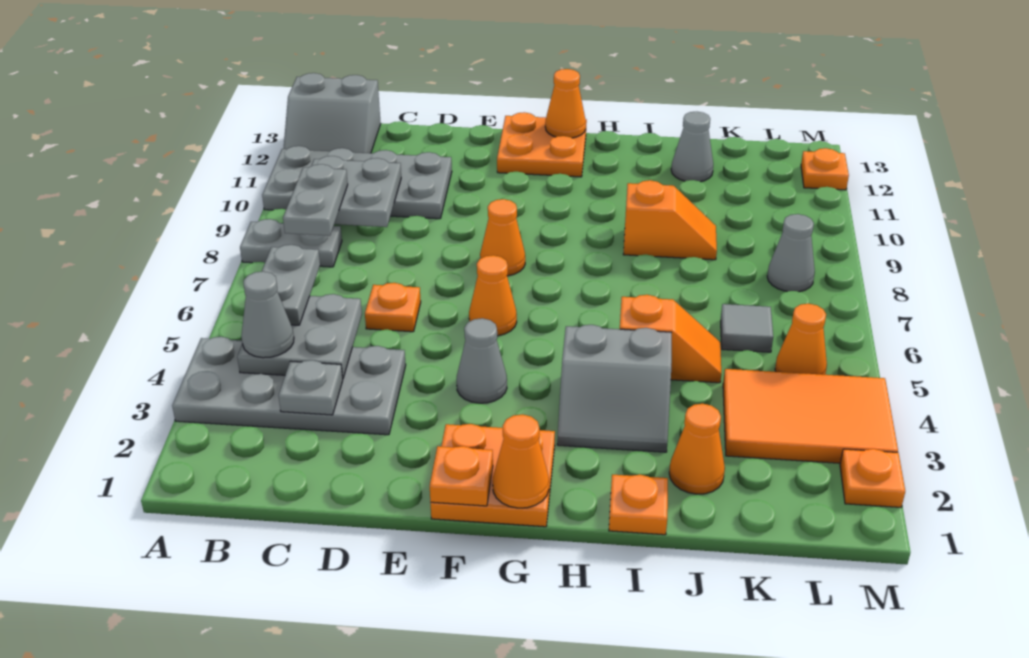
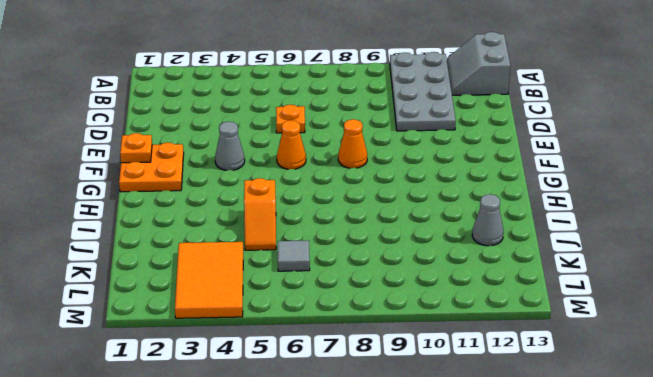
none -> grey 2x4 plate [172,337,406,435]
none -> grey 1x2 plate [240,219,342,267]
none -> orange 2x2 plate [497,112,587,177]
none -> grey 2x2 slope [557,325,672,452]

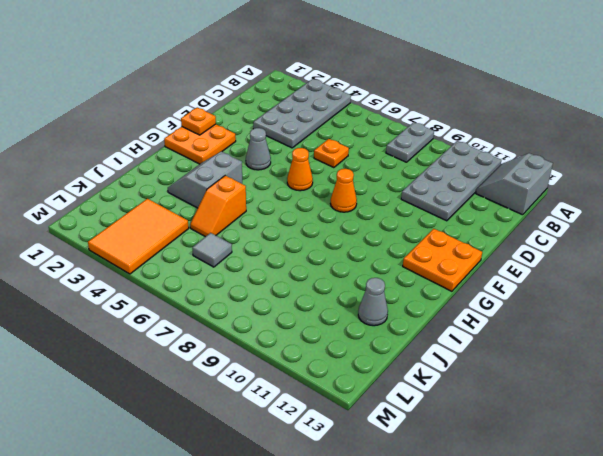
none -> orange 1x1 plate [609,475,668,535]
none -> orange 1x2 slope [623,180,717,260]
none -> orange 1x1 cone [669,404,725,494]
none -> orange 1x1 cone [775,304,827,375]

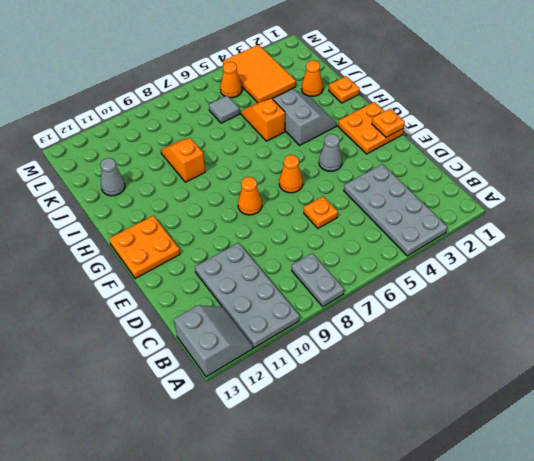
none -> grey 1x1 cone [767,214,815,292]
none -> orange 1x1 plate [840,449,905,507]
none -> orange 1x1 plate [801,148,849,190]
none -> grey 2x2 plate [237,294,362,378]

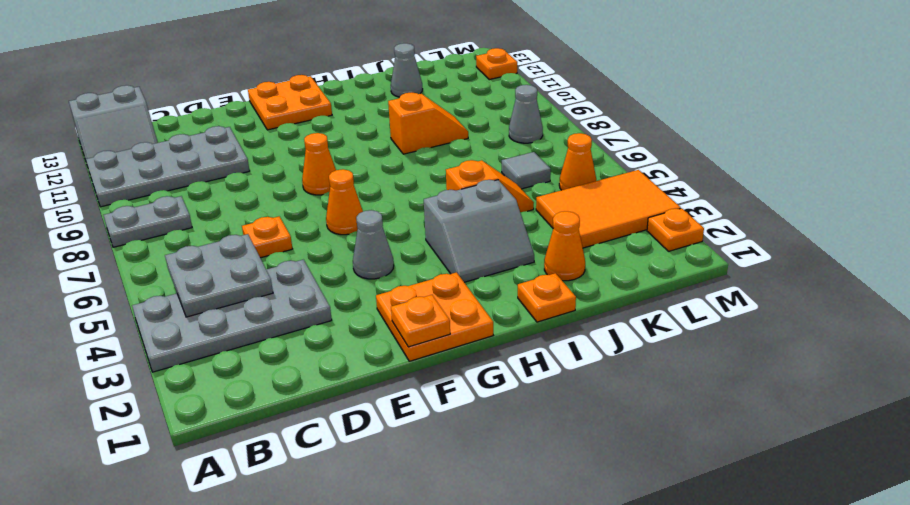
none -> grey 2x2 plate [311,156,401,227]
none -> grey 1x1 plate [278,360,343,415]
none -> orange 1x1 cone [493,415,549,508]
none -> orange 1x1 cone [545,69,586,138]

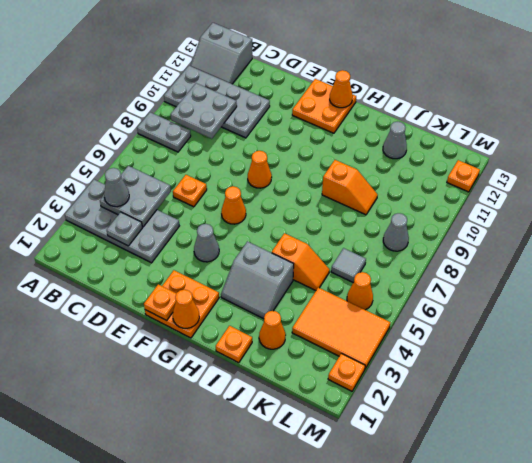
none -> grey 1x2 plate [262,245,320,325]
none -> grey 1x2 plate [283,164,348,236]

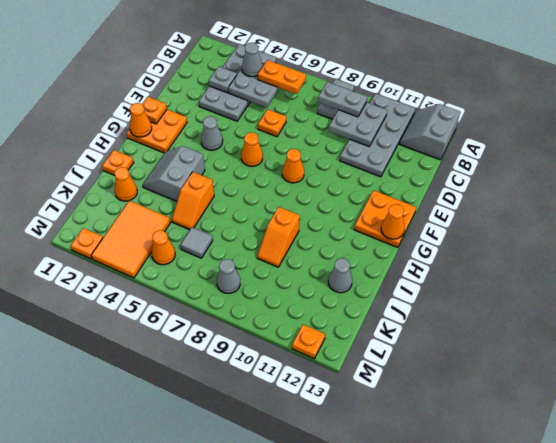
orange 1x2 plate [258,60,306,94] -> grey 1x2 plate [262,245,320,325]

